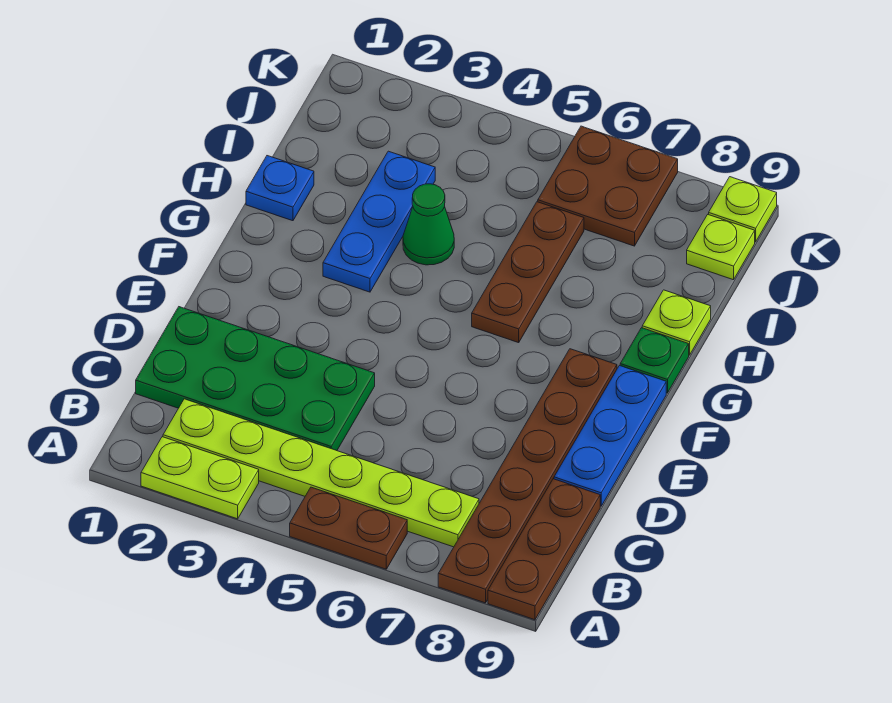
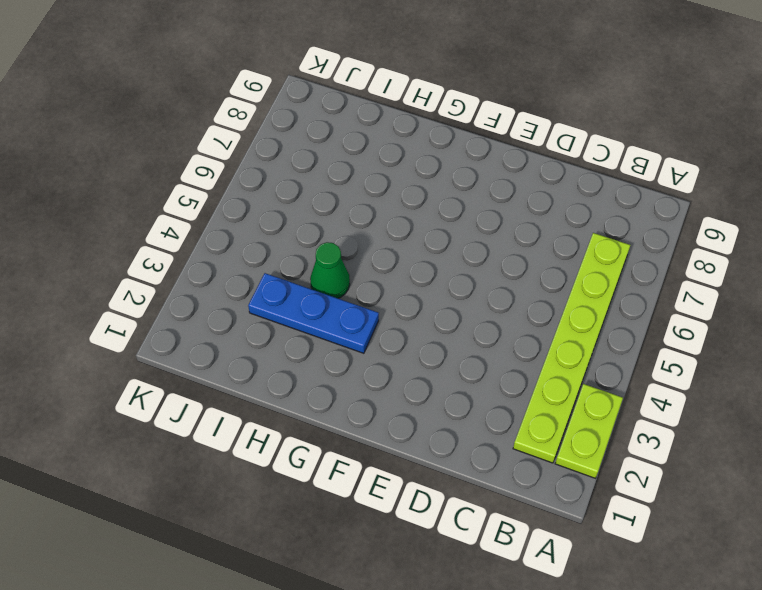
none -> brown 1x2 plate [290,487,407,569]
none -> brown 1x6 plate [438,349,617,603]
none -> brown 1x3 plate [488,479,600,620]

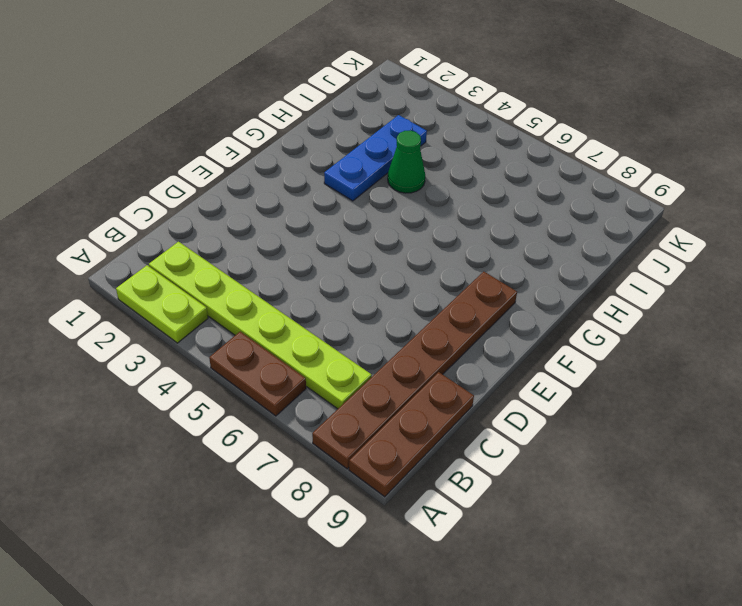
none -> green 2x4 plate [136,307,375,451]
none -> blue 1x3 plate [554,366,666,506]
none -> brown 1x3 plate [472,202,584,343]

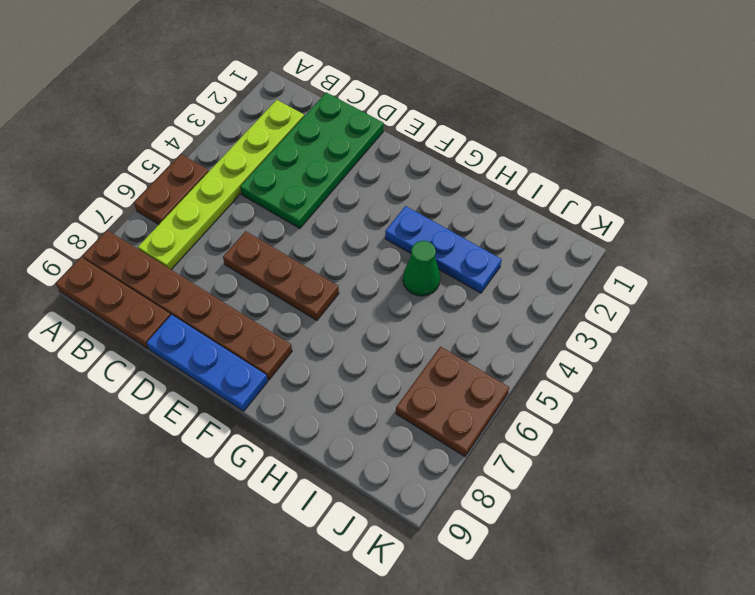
brown 1x3 plate [223,231,339,320] -> brown 1x3 plate moved to [472,202,584,343]
none -> lime 1x2 plate [141,437,259,519]
none -> green 1x1 plate [620,328,689,393]
none -> blue 1x1 plate [246,156,314,221]

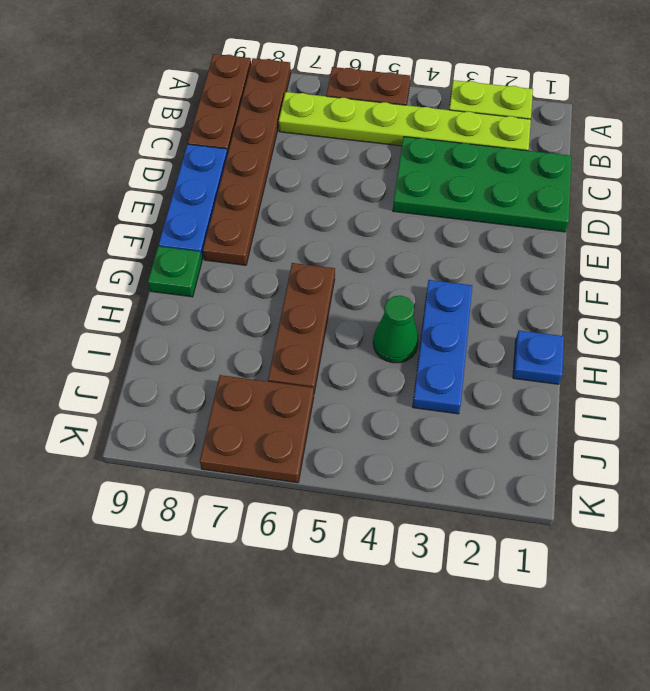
none -> lime 1x1 plate [642,290,711,355]
none -> lime 1x1 plate [687,215,755,280]
none -> lime 1x1 plate [709,177,777,242]

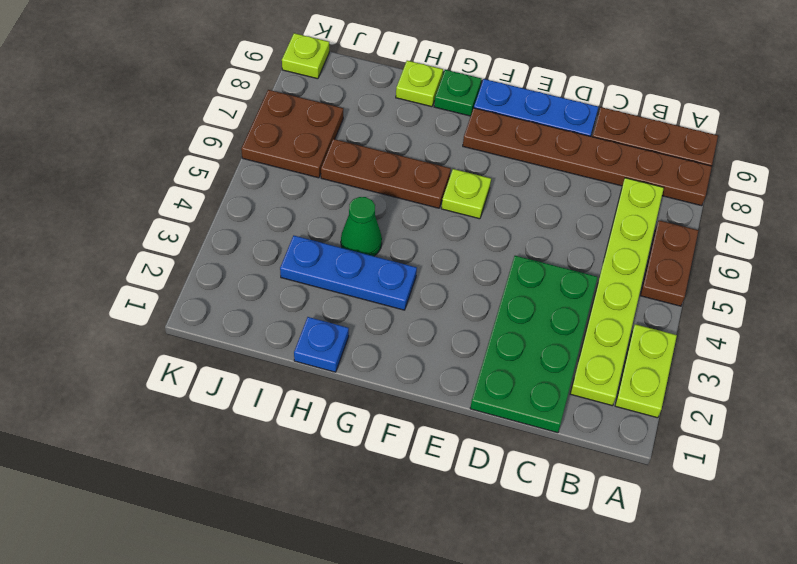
lime 1x1 plate [441,169,491,219] -> lime 1x1 plate moved to [687,215,755,280]

